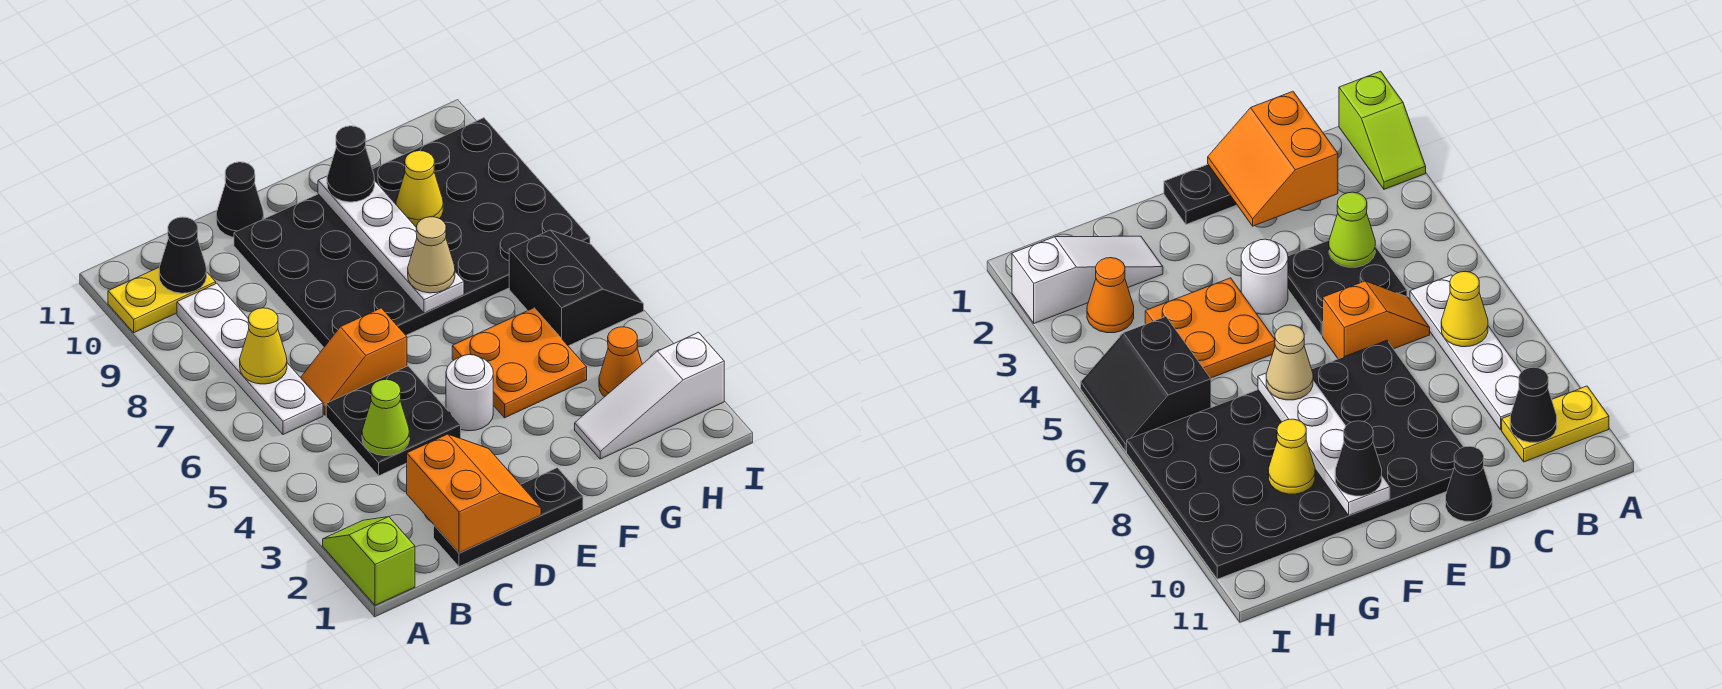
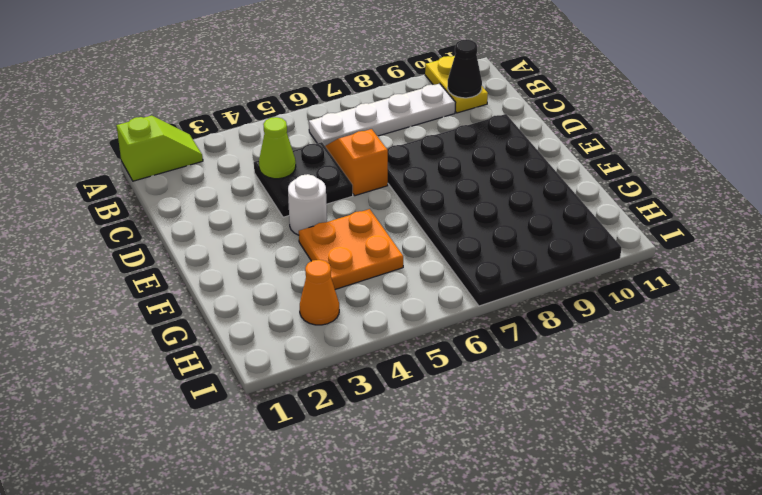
none -> black 1x3 plate [434,468,583,567]
none -> black 1x1 cone [216,162,264,237]
none -> white 1x3 slope [575,332,724,459]

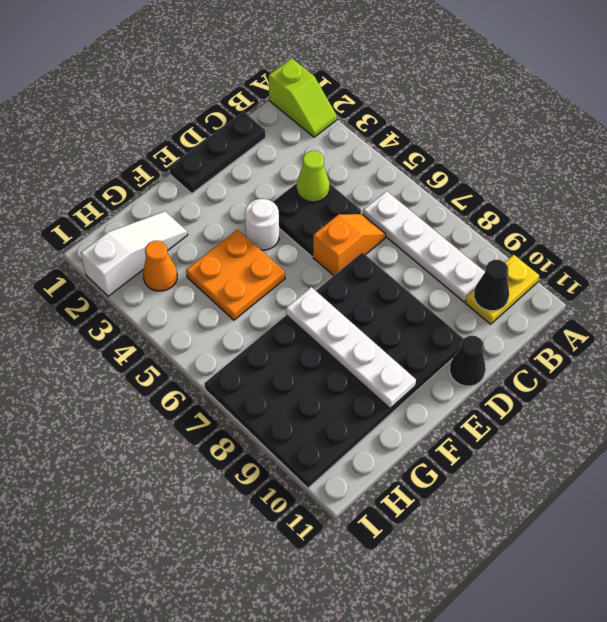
none -> black 2x2 slope [509,230,644,346]
none -> yellow 1x1 cone [240,308,287,384]
none -> orange 2x2 slope [407,434,541,553]

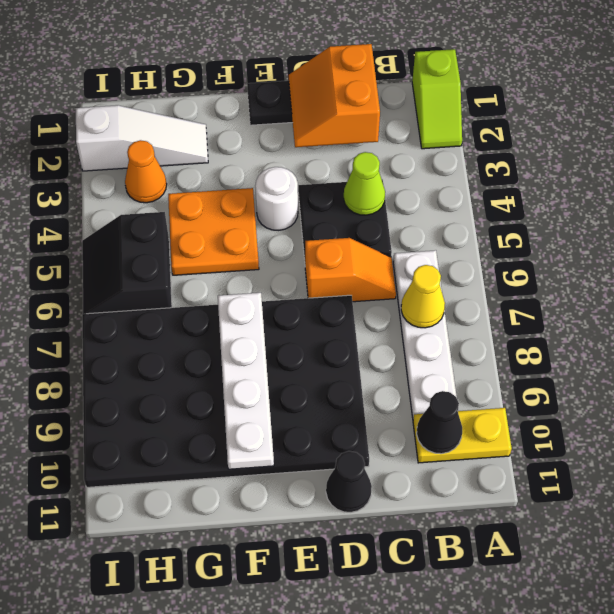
none -> yellow 1x1 cone [396,151,443,226]
none -> tan 1x1 cone [408,217,455,293]
none -> black 1x1 cone [327,126,375,202]

